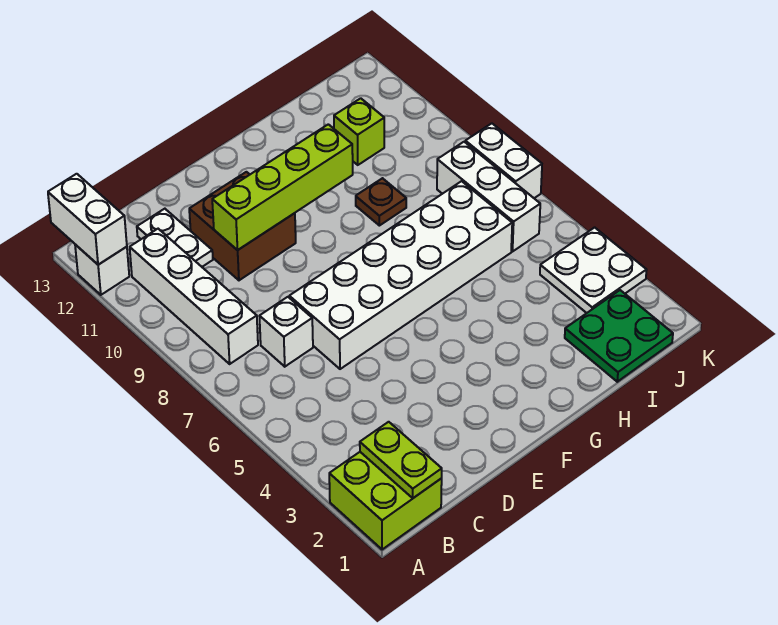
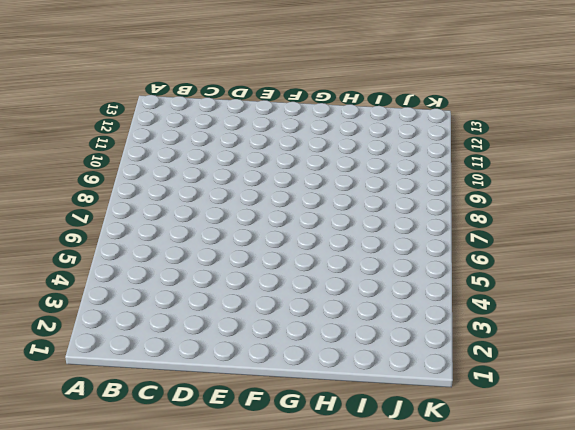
none -> lime 2x2 brick [329,452,442,550]
none -> white 1x1 brick [75,245,129,295]
none -> white 1x4 brick [130,229,258,364]

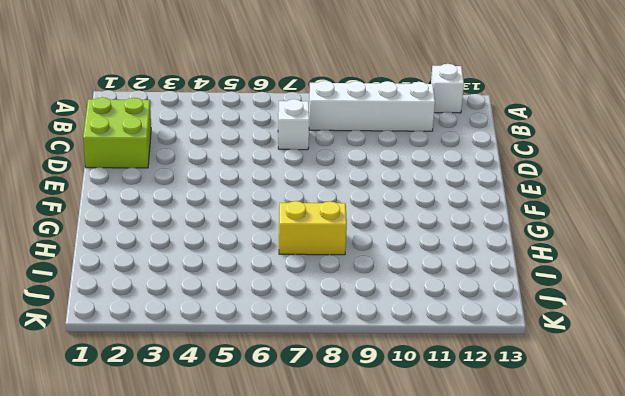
lime 2x2 brick [83,97,151,168] -> lime 2x2 brick moved to [329,452,442,550]
yellow 1x2 brick [279,201,347,255] -> white 2x6 brick [289,181,512,369]
none -> white 1x2 plate [137,209,213,267]
none -> brown 2x2 brick [189,172,296,280]
none -> brown 1x1 plate [356,178,406,226]

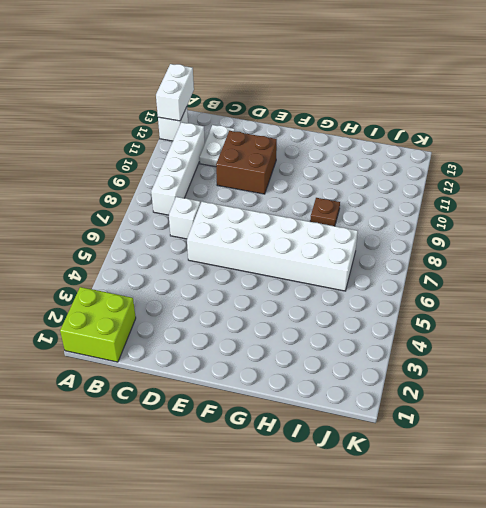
none -> green 2x2 plate [565,290,673,382]
none -> lime 1x1 brick [334,98,384,165]
none -> white 2x2 plate [540,227,647,313]

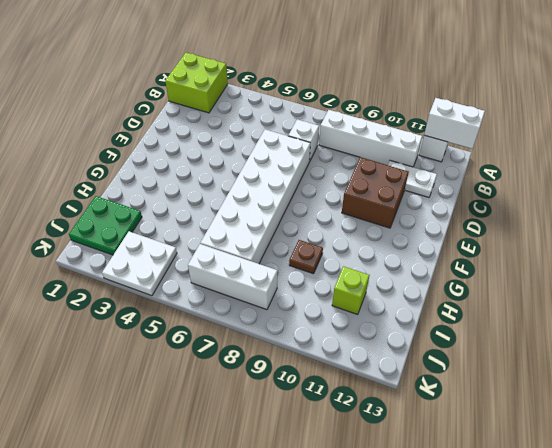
none -> white 1x2 brick [465,123,542,198]
none -> lime 1x2 plate [360,422,442,498]
none -> lime 1x4 brick [212,124,353,250]

